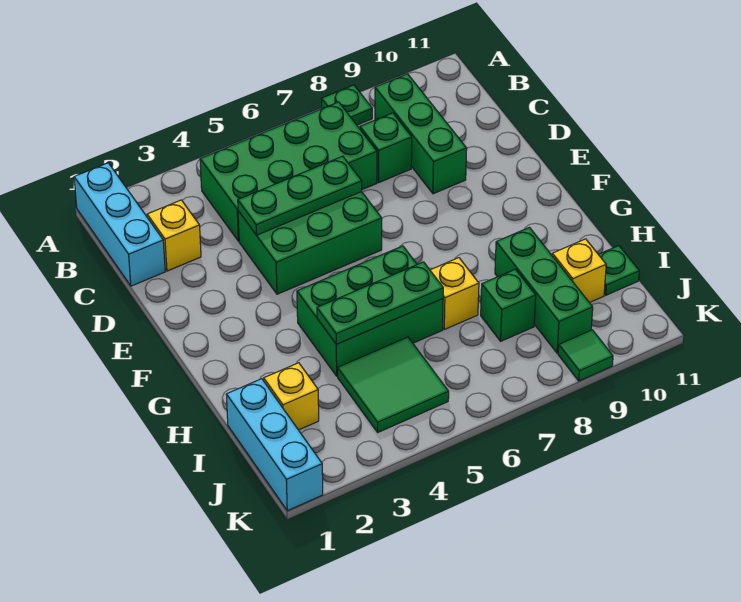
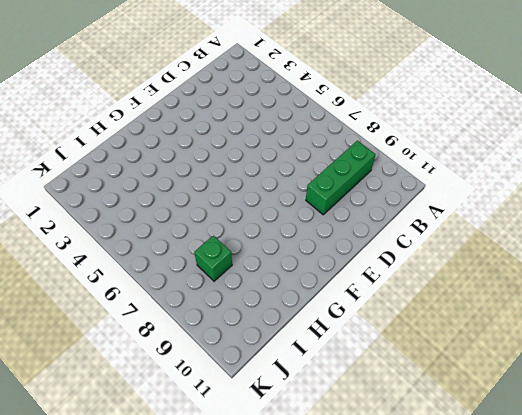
none -> cyan 1x3 brick [74,163,165,286]
none -> green 1x1 plate [321,85,372,125]
none -> green 2x4 brick [200,102,377,241]

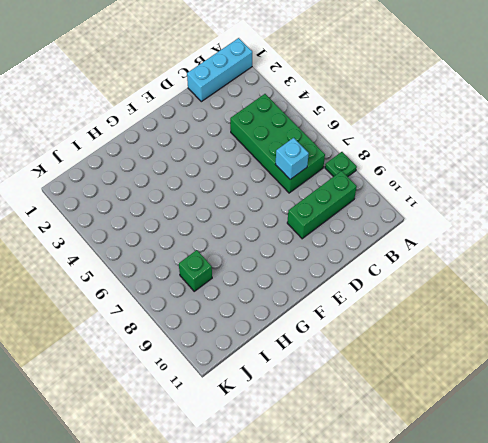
cyan 1x1 brick [275,138,309,179] -> none
none -> yellow 1x1 brick [147,200,201,271]
none -> green 1x1 brick [360,113,412,182]
none -> green 2x3 brick [238,192,382,294]

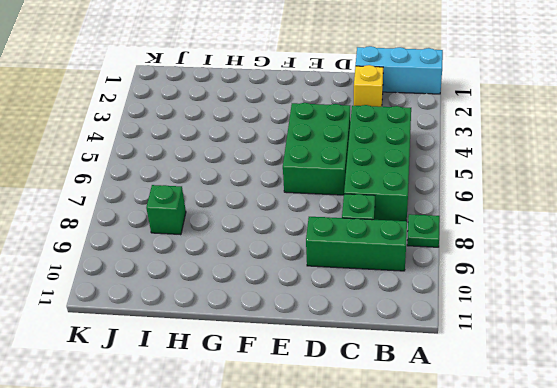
none -> green 2x3 brick [297,246,443,376]
none -> yellow 1x1 brick [430,258,479,329]
none -> green 1x3 brick [495,227,593,353]

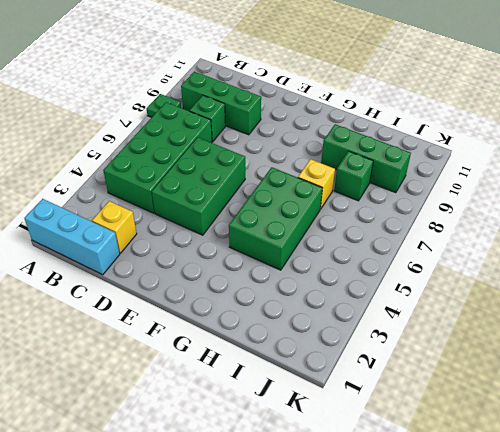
none -> cyan 1x3 brick [226,379,323,511]
none -> yellow 1x1 brick [264,363,319,430]
none -> green 2x2 tile [338,337,449,432]

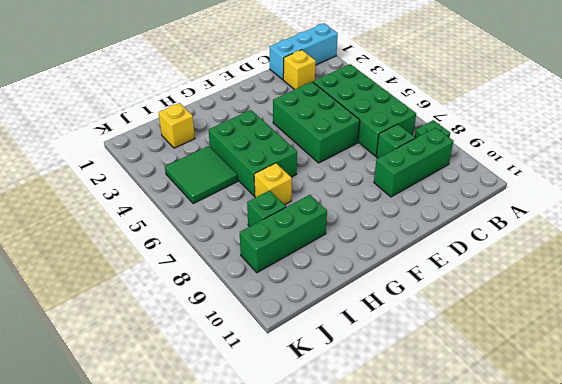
none -> cyan 1x3 brick [226,379,323,511]
none -> yellow 1x1 brick [552,239,606,303]
none -> green 1x1 plate [598,246,639,295]

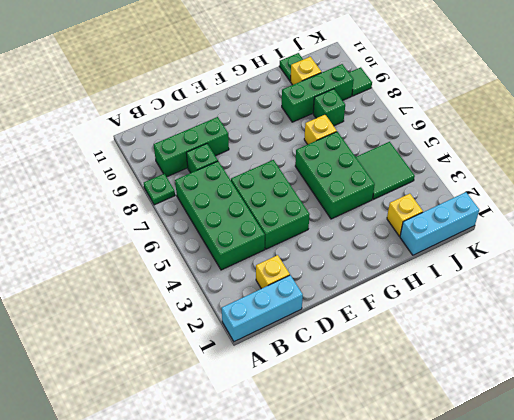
none -> green 1x3 plate [238,156,362,235]
none -> green 1x3 plate [317,262,443,344]

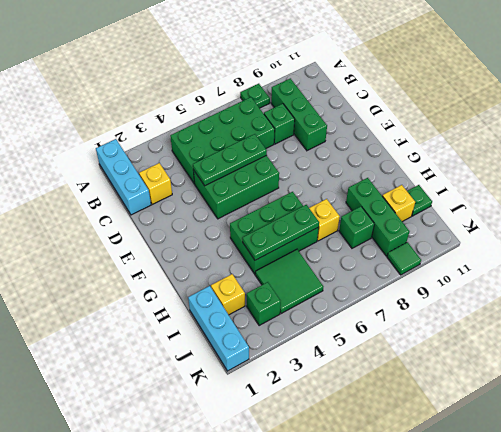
green 1x1 brick [247,282,281,326] -> none

